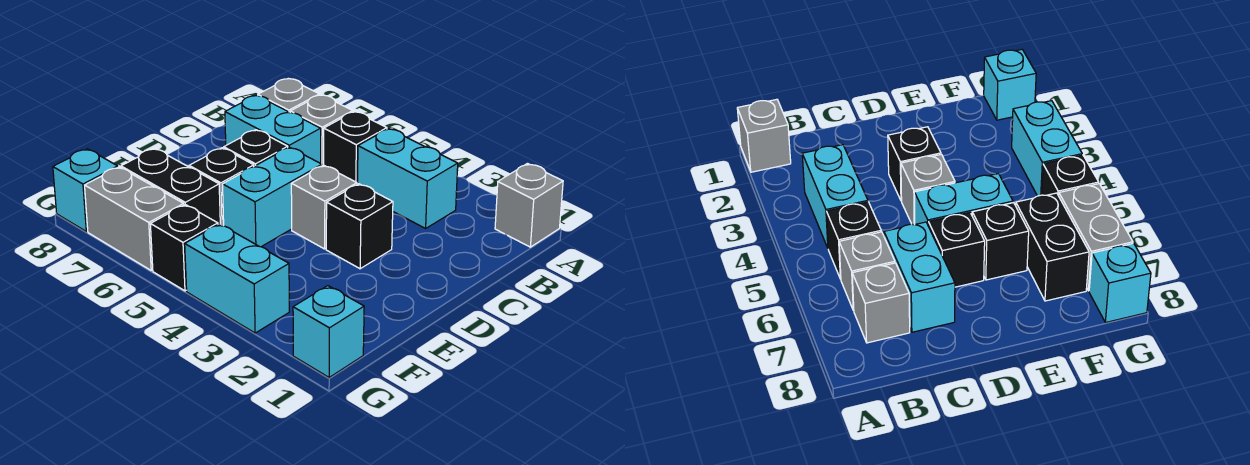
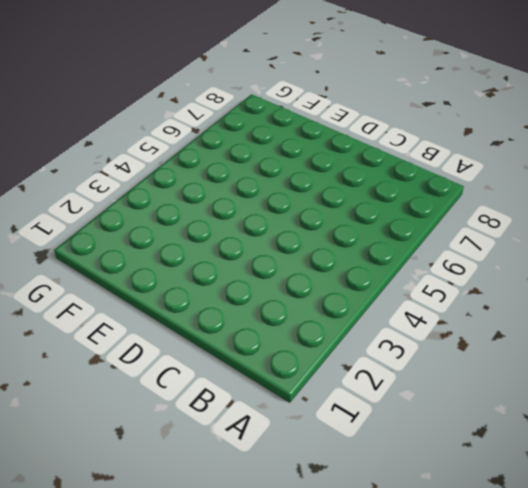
none -> grey 1x1 brick [495,164,563,247]
none -> cyan 1x2 brick [358,129,458,228]
none -> black 1x1 brick [324,111,387,184]

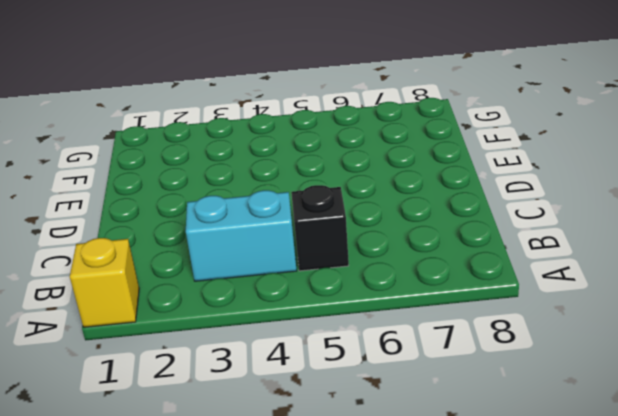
yellow 1x1 brick [70,238,139,327] -> grey 1x1 brick [495,164,563,247]
none -> grey 1x1 brick [290,95,353,166]
none -> grey 1x1 brick [258,79,319,112]
none -> cyan 1x2 brick [225,95,321,163]

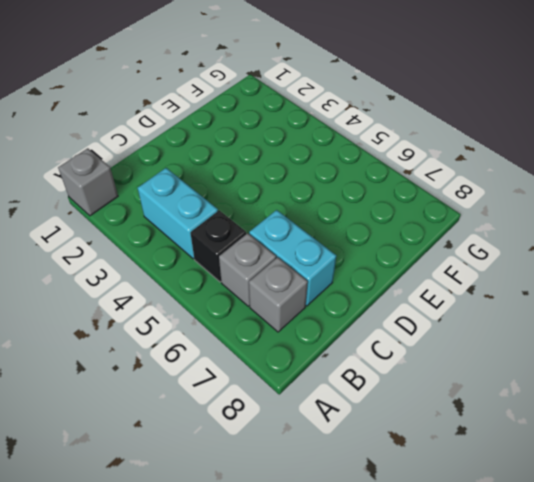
none -> black 1x1 brick [326,184,393,269]
none -> grey 1x1 brick [291,165,357,249]
none -> cyan 1x2 brick [223,147,322,247]

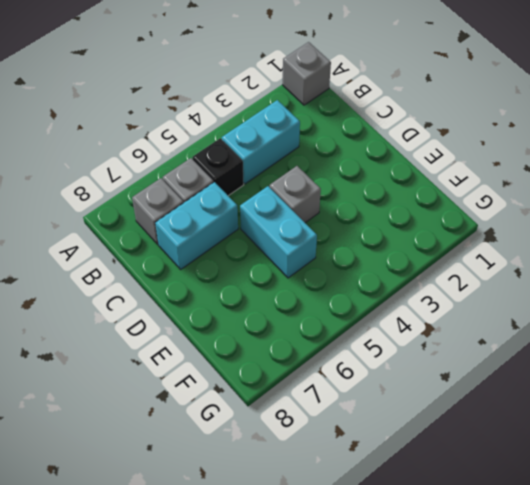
none -> black 1x1 brick [326,184,393,269]
none -> black 1x1 brick [224,130,288,166]
none -> black 1x1 brick [189,148,254,226]

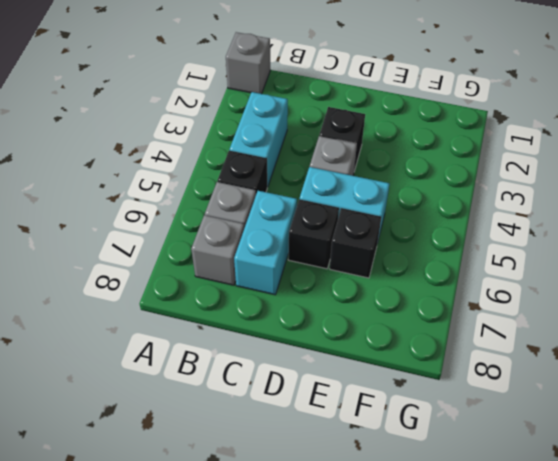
none -> black 1x2 brick [121,148,220,224]
none -> cyan 1x1 brick [293,286,364,377]
none -> cyan 1x2 brick [185,224,289,333]

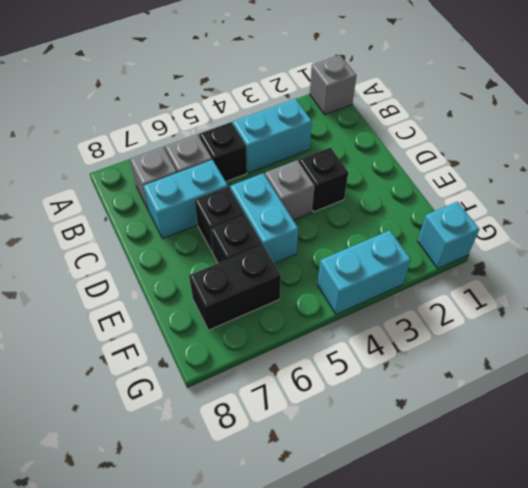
none -> black 1x1 brick [150,205,218,291]
none -> grey 1x2 brick [85,167,184,270]
none -> cyan 1x1 brick [53,149,118,231]

